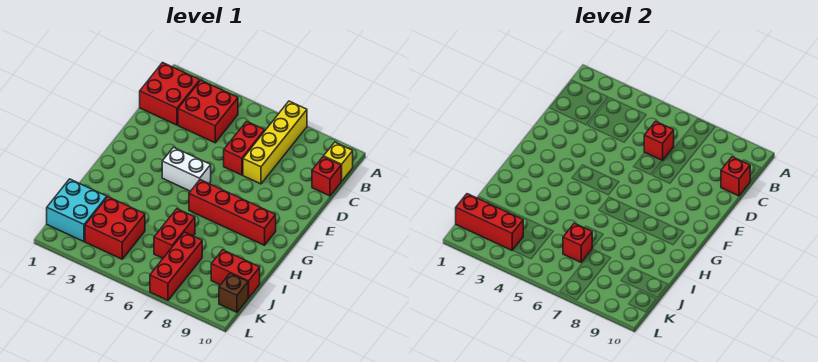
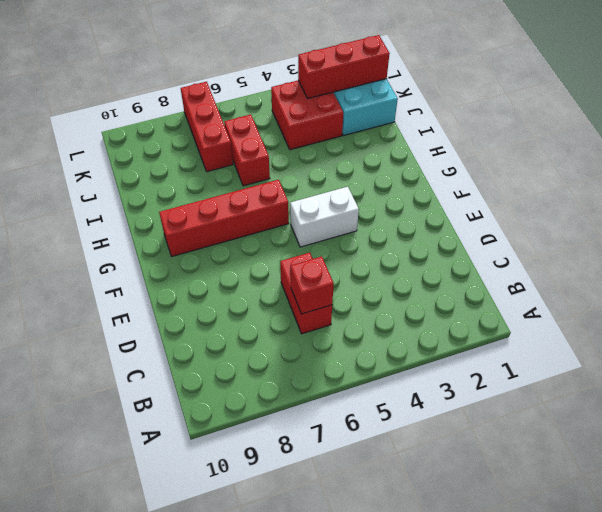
none -> yellow 1x4 brick [243,101,307,184]
none -> red 2x2 brick [140,63,200,125]
none -> red 2x2 brick [178,80,238,143]

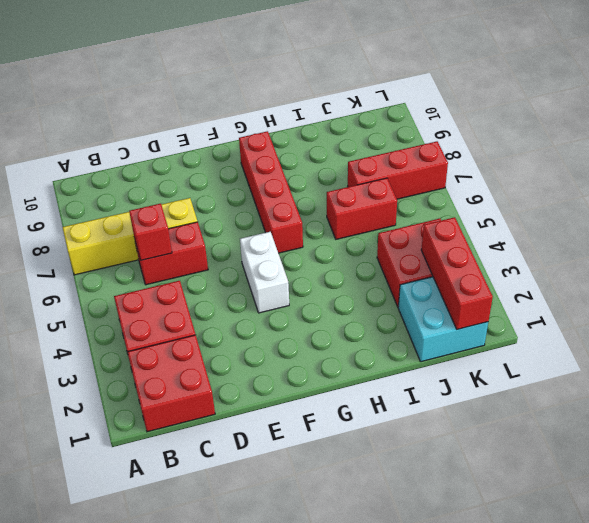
none -> yellow 1x1 brick [324,142,353,181]
none -> red 1x1 brick [312,157,341,196]
none -> red 1x2 brick [211,250,260,298]

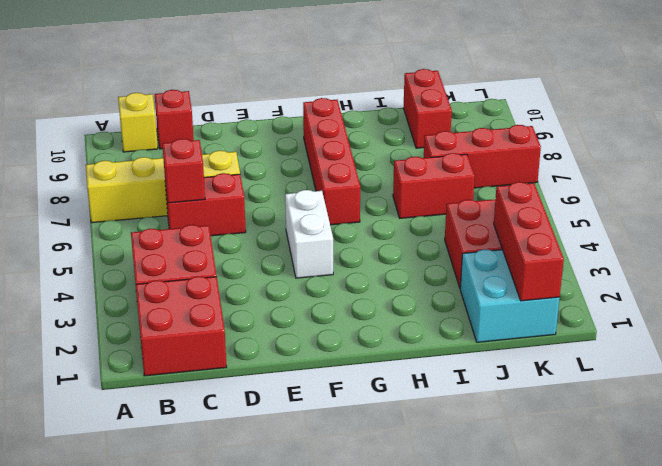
none -> brown 1x1 brick [219,273,248,312]
none -> red 1x1 brick [721,157,750,196]
none -> red 1x1 brick [563,223,592,262]

